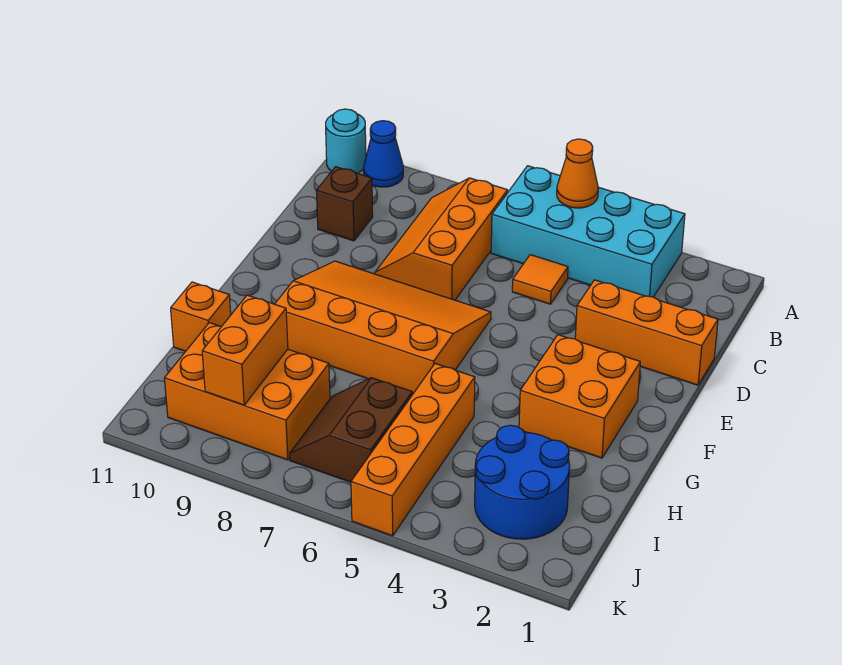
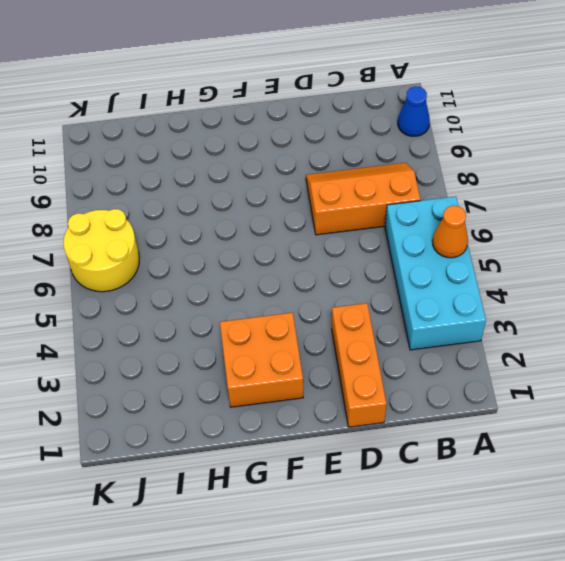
yellow 2x2 round brick [63,209,139,292] -> brown 2x2 slope [290,378,412,482]
none -> cyan 1x1 round brick [326,109,366,173]
none -> orange 1x1 tile [512,255,568,304]
none -> brown 1x1 brick [316,167,373,241]

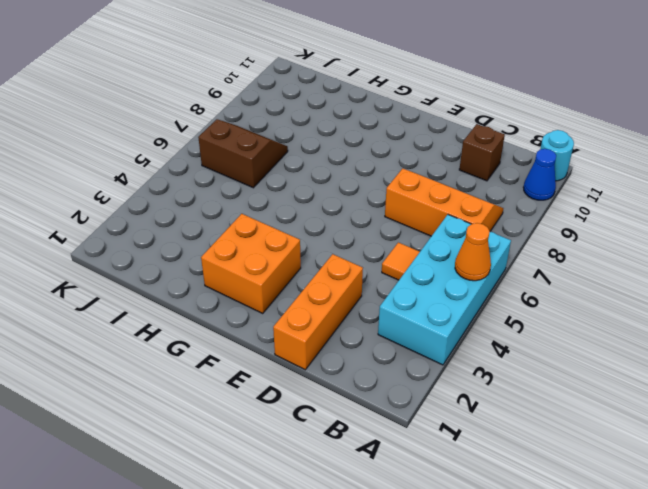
none -> orange 3x4 slope [275,261,491,394]
none -> orange 1x4 brick [351,364,475,536]
none -> orange 1x1 brick [171,282,231,351]

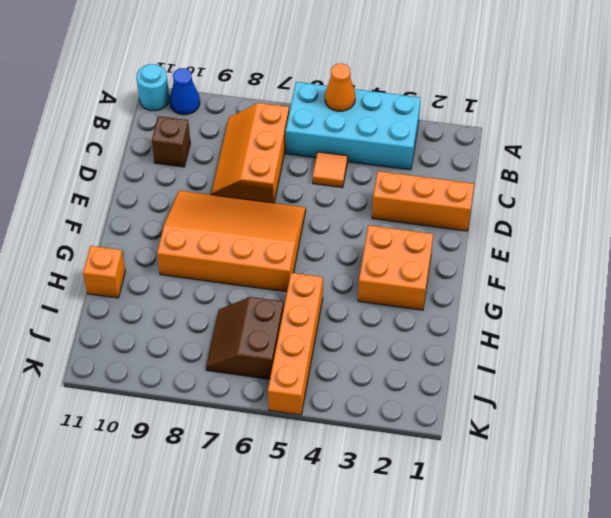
none -> blue 2x2 round brick [475,425,570,539]
none -> orange 2x3 brick [164,323,330,460]
none -> orange 1x2 brick [202,295,288,405]

